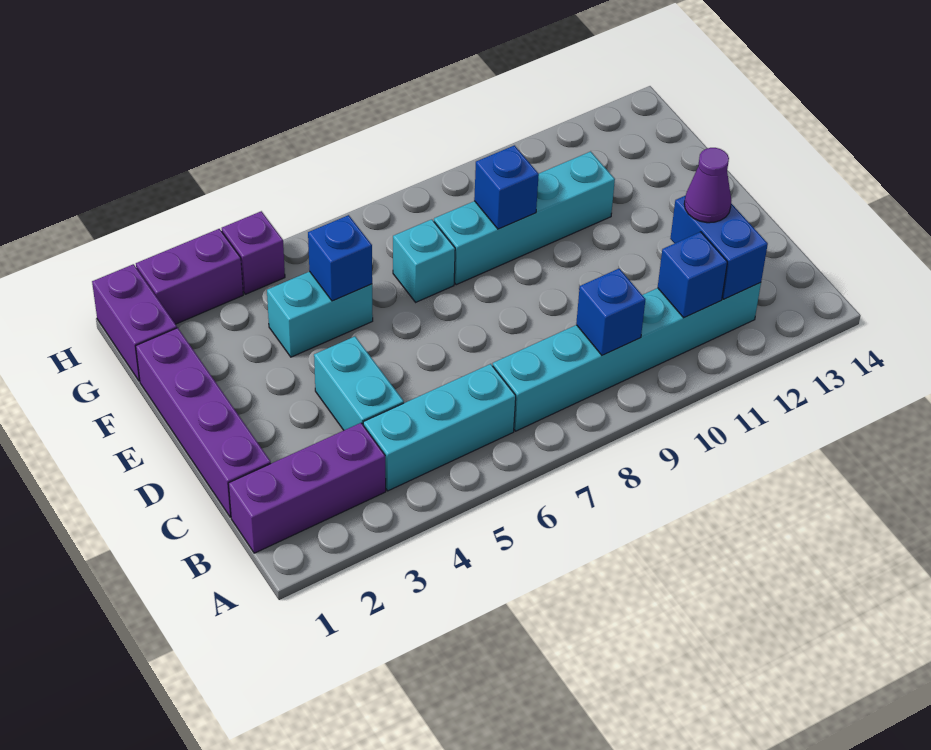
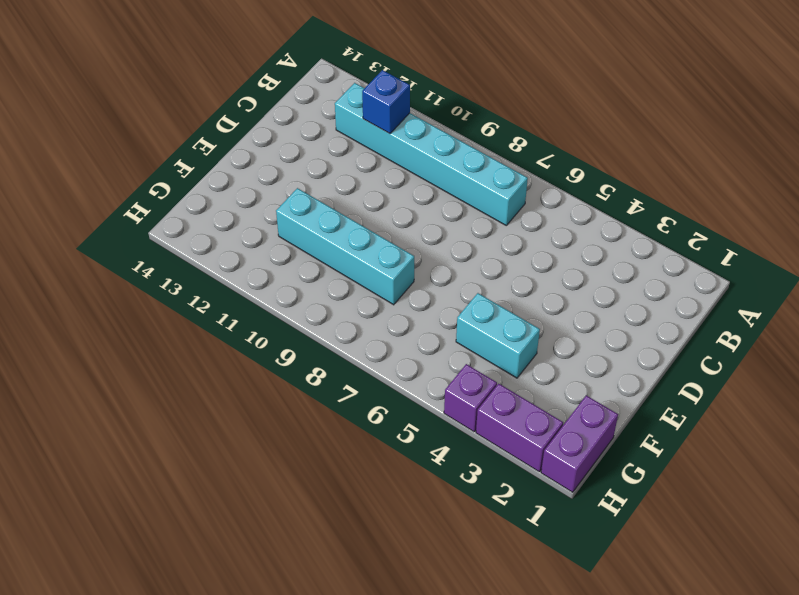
none -> purple 1x3 brick [228,423,386,553]
none -> cyan 1x3 brick [363,364,516,491]
none -> purple 1x4 brick [136,328,271,517]

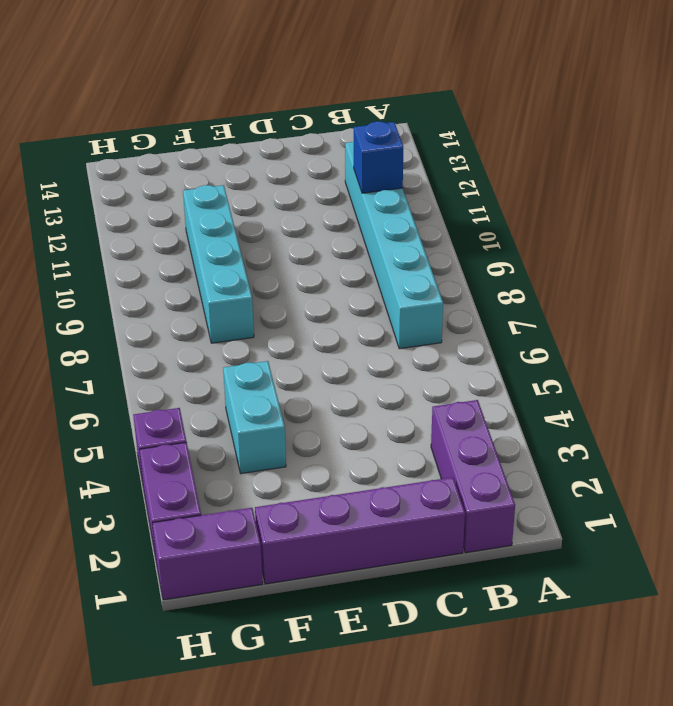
none -> cyan 1x3 brick [363,364,516,491]
none -> cyan 1x2 brick [314,336,404,430]
none -> cyan 1x1 brick [393,219,455,302]

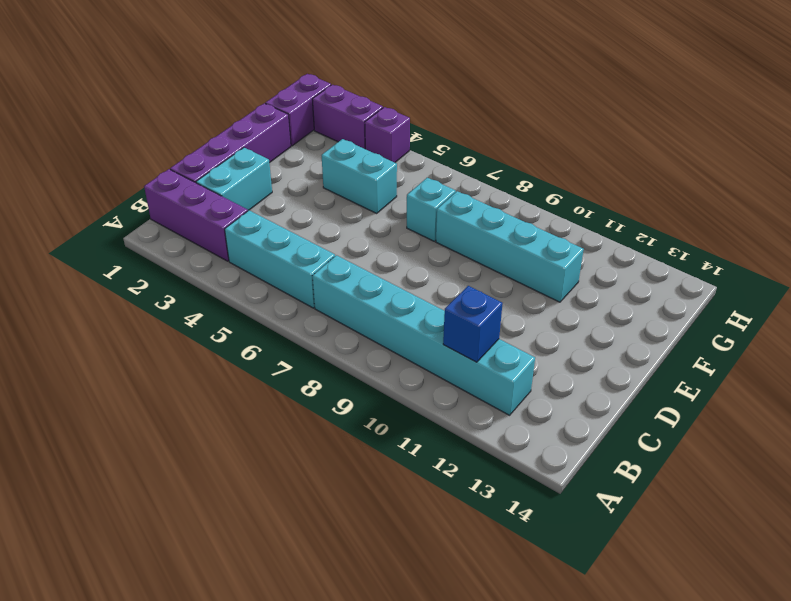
cyan 1x2 brick [196,148,272,211] -> cyan 1x2 brick moved to [314,336,404,430]
none -> blue 1x1 brick [576,269,646,355]
none -> blue 1x2 brick [670,195,768,299]
none -> blue 1x1 brick [308,215,372,301]

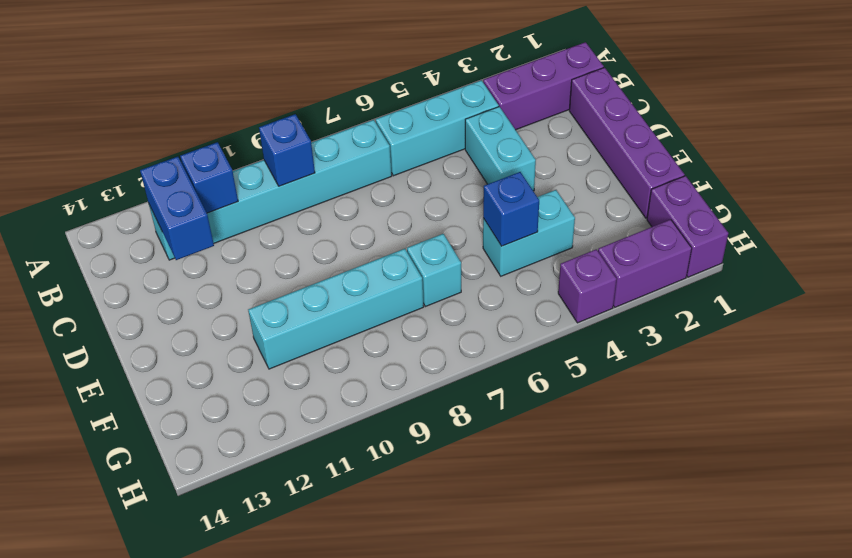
none -> blue 1x1 brick [474,145,539,229]
none -> purple 1x1 cone [684,148,731,223]

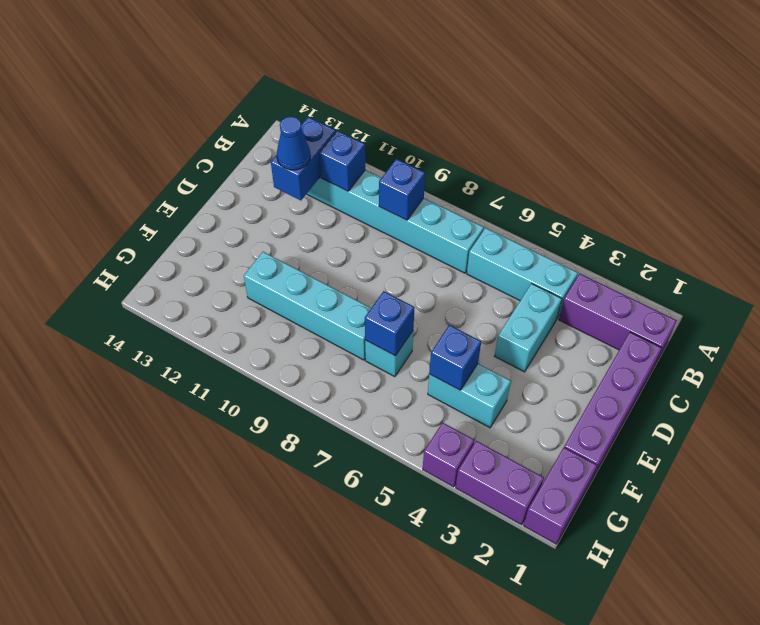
blue 1x1 cone [277,116,310,170] -> purple 1x1 cone [684,148,731,223]
blue 1x1 brick [365,291,415,356] -> blue 1x1 brick moved to [474,145,539,229]

